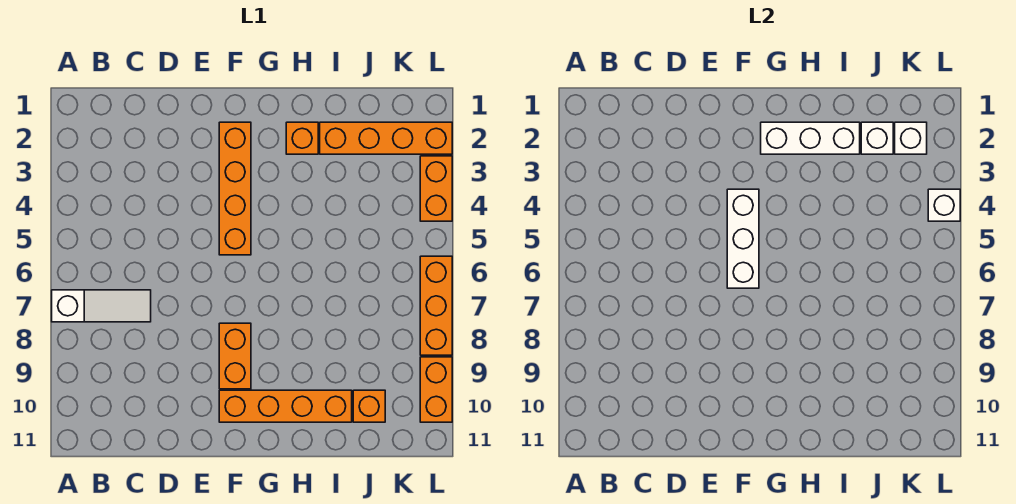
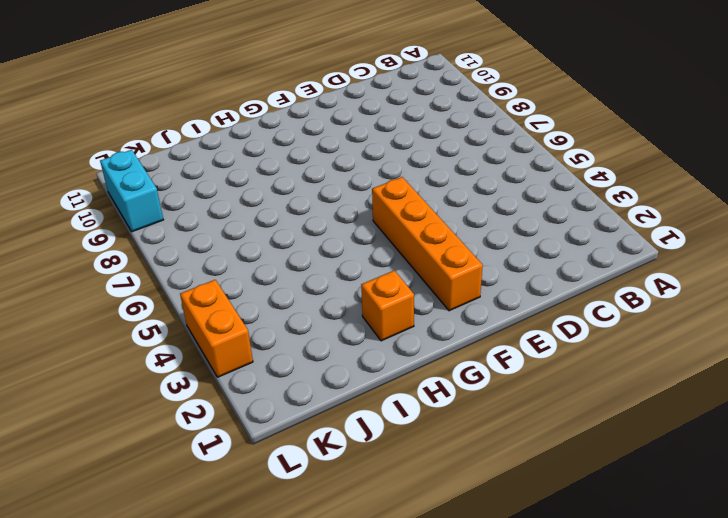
cyan 1x2 brick [100,150,163,232] -> orange 1x2 brick [420,357,452,422]
none -> white 1x3 slope [52,290,151,322]
none -> orange 1x2 brick [219,323,251,389]
none -> orange 1x4 brick [219,390,352,422]

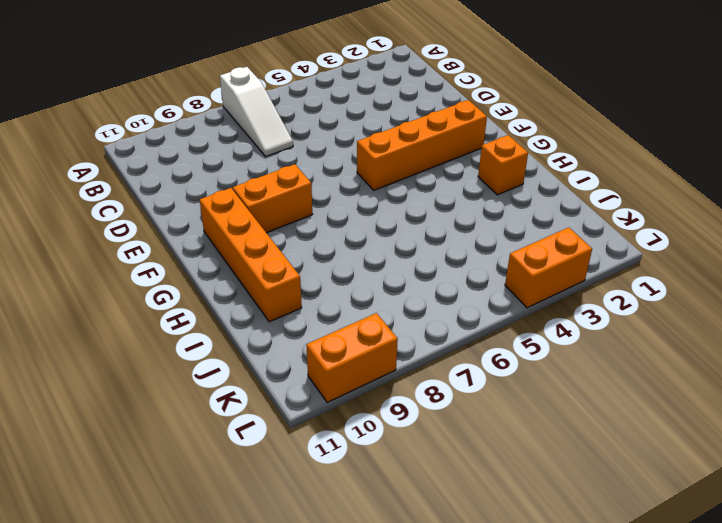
none -> orange 1x4 brick [320,122,452,154]
none -> orange 1x1 brick [353,390,385,422]
none -> orange 1x3 brick [420,256,452,355]

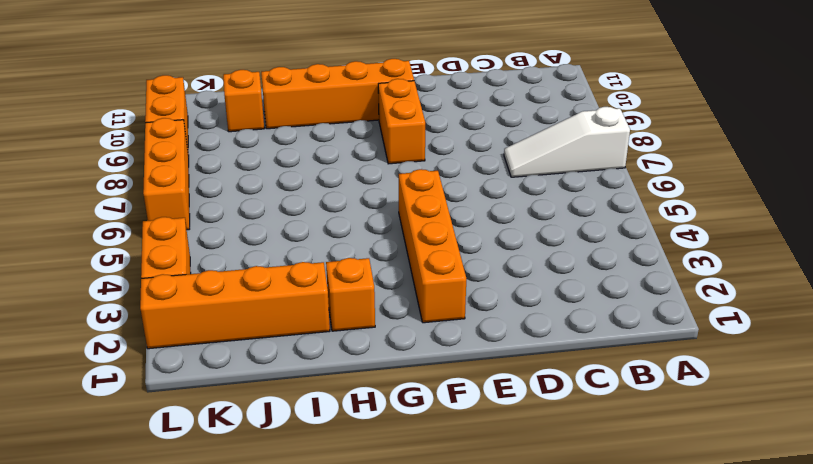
none -> white 1x3 brick [727,189,759,288]
none -> white 1x3 brick [761,122,860,154]
none -> white 1x1 brick [861,122,893,154]

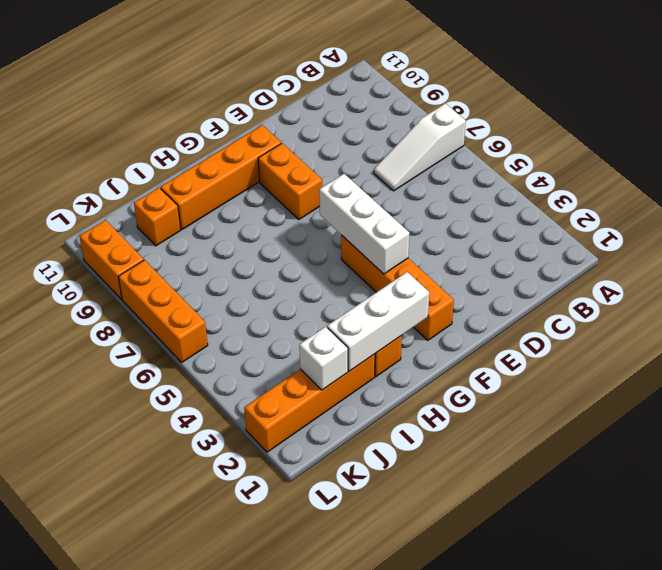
none -> orange 1x2 brick [420,156,452,221]
none -> white 1x1 brick [895,122,927,154]
none -> white 1x1 brick [928,189,960,221]

